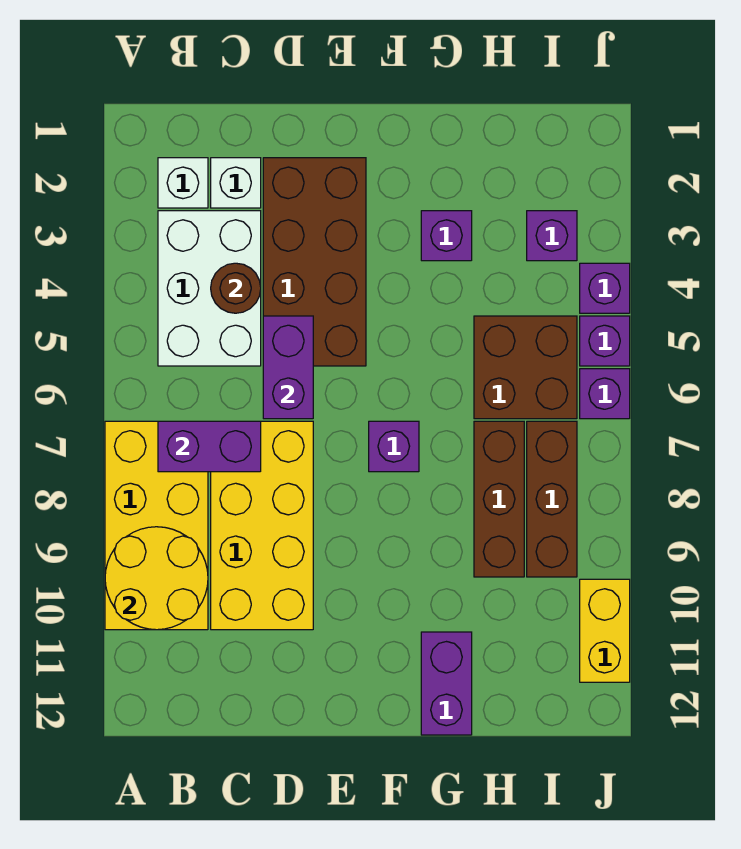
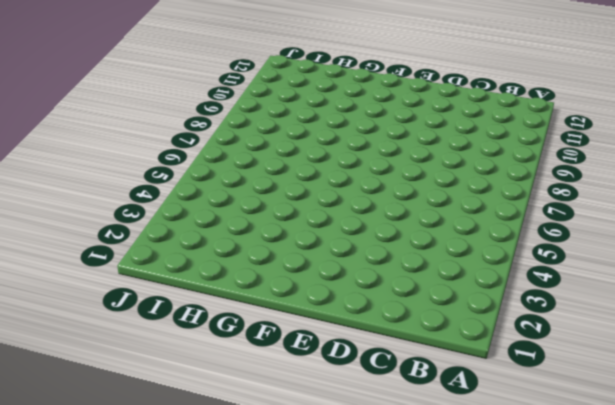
none -> yellow 2x4 brick [105,421,208,630]
none -> white 1x1 brick [158,158,208,208]
none -> white 2x3 brick [158,211,261,366]

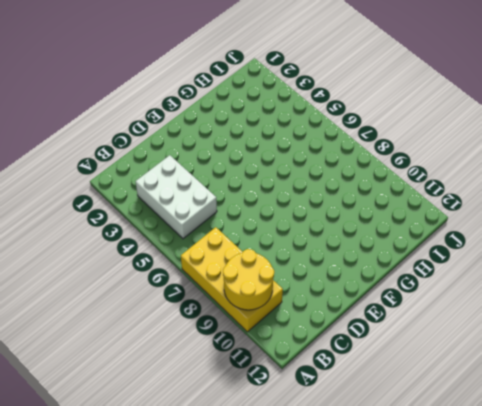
none -> white 1x1 brick [158,158,208,208]
none -> white 1x1 brick [211,158,261,208]
none -> yellow 2x4 brick [211,421,313,630]

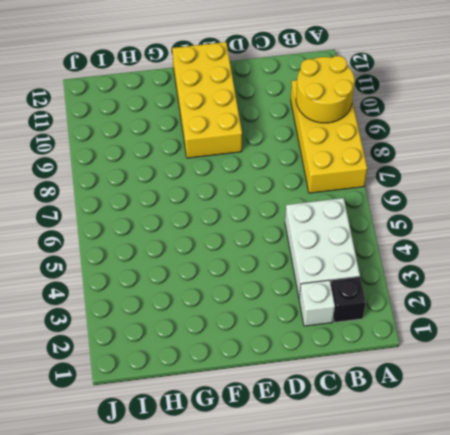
black 1x1 brick [331,277,366,322] -> white 1x1 brick [158,158,208,208]
yellow 2x4 brick [172,42,242,158] -> yellow 2x4 brick moved to [211,421,313,630]
none -> brown 2x4 brick [263,158,366,366]
none -> purple 1x1 brick [369,421,419,472]
none -> purple 1x1 brick [421,211,472,261]

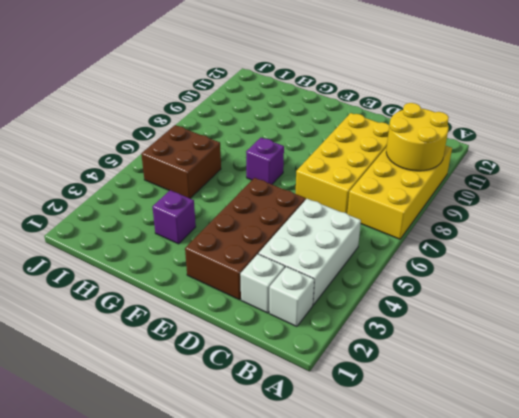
none -> purple 1x2 brick [421,632,472,735]
none -> brown 1x3 brick [474,421,524,577]
none -> purple 1x1 brick [527,211,577,261]

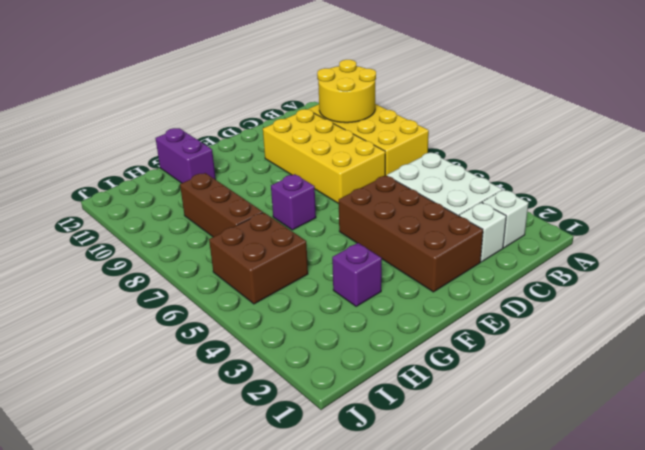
none -> purple 1x1 brick [527,211,577,261]
none -> brown 1x3 brick [527,421,577,577]
none -> purple 1x1 brick [580,263,630,313]

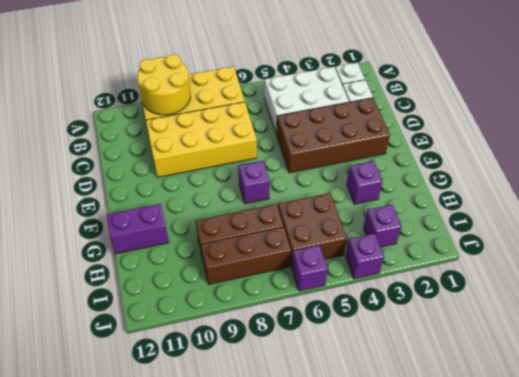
none -> purple 1x1 brick [580,316,630,366]
none -> yellow 1x2 brick [580,579,630,682]
none -> purple 1x2 brick [158,421,261,472]

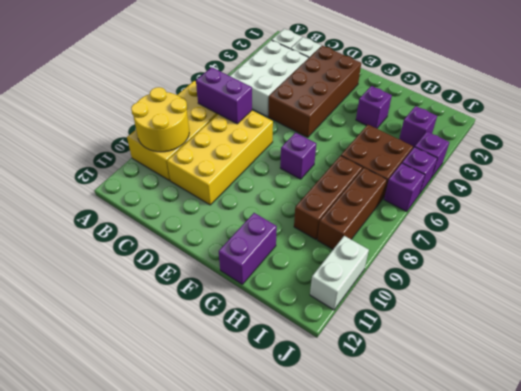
white 1x2 brick [310,236,369,310] -> yellow 1x2 brick [580,579,630,682]
none -> brown 1x1 round brick [211,263,261,313]
none -> purple 1x2 brick [263,316,313,419]

